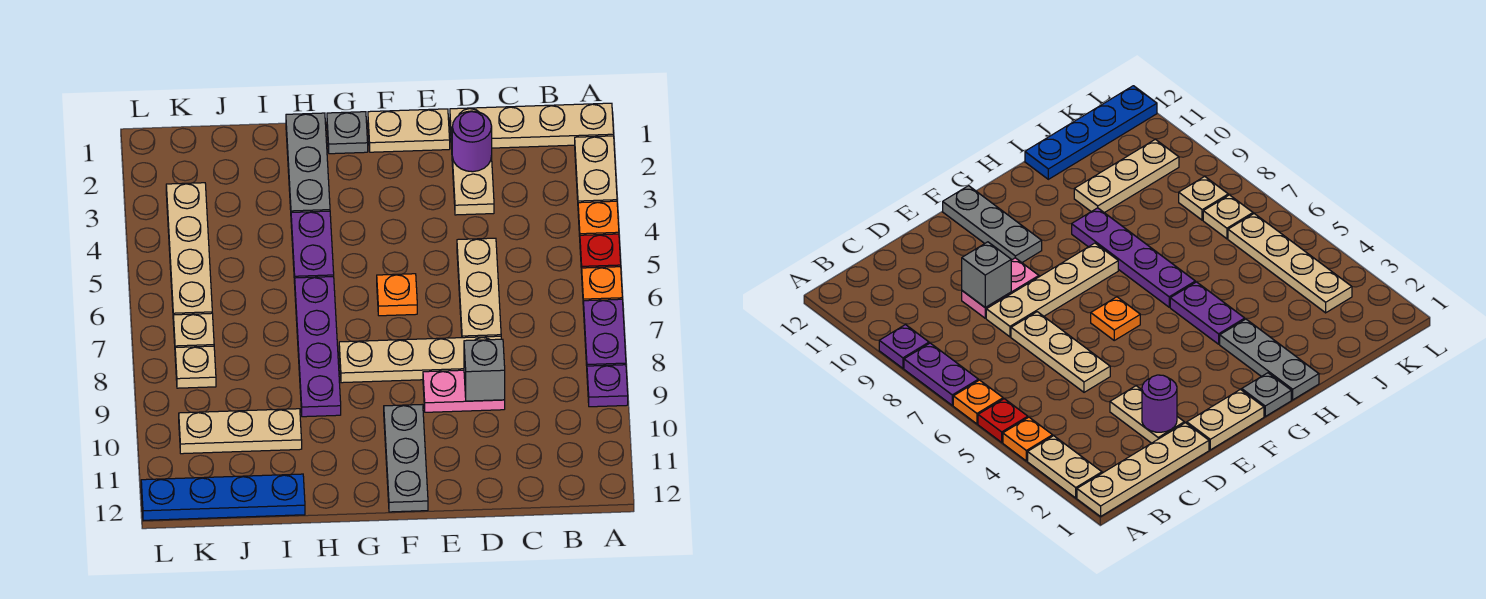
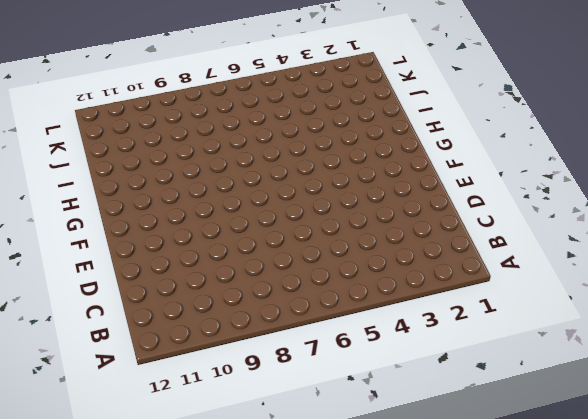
none -> tan 1x4 plate [450,103,614,148]
none -> tan 1x2 plate [575,136,617,203]
none -> orange 1x1 plate [578,201,619,237]

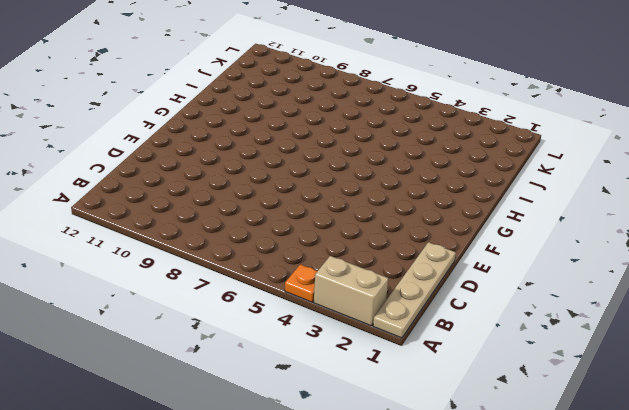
tan 1x2 brick [314,256,388,326] -> tan 1x2 plate [575,136,617,203]
none -> red 1x1 plate [580,234,621,273]
none -> orange 1x1 plate [582,267,622,301]
none -> purple 1x2 plate [583,299,626,366]

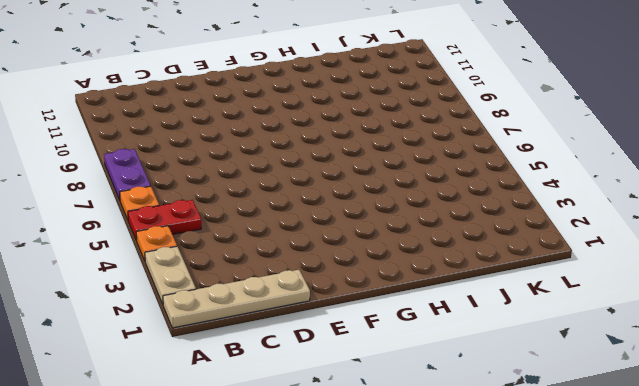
red 1x2 plate [128,200,201,241] -> red 1x1 plate [580,234,621,273]
none -> purple 1x1 plate [587,365,628,407]
none -> tan 1x2 plate [452,156,494,215]
none -> tan 1x3 plate [457,238,501,338]

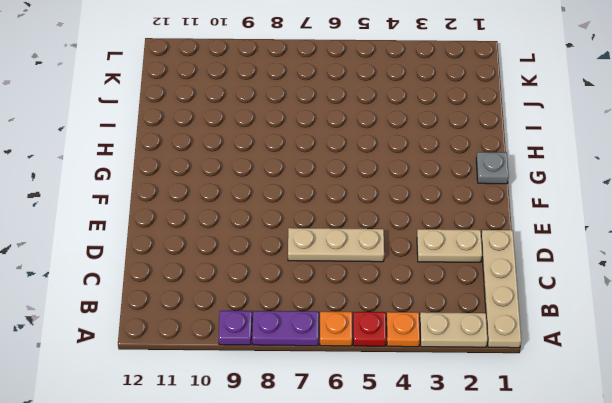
none -> tan 1x4 plate [339,336,501,383]
none -> pink 1x2 plate [423,370,505,412]
none -> tan 1x2 plate [368,109,450,152]

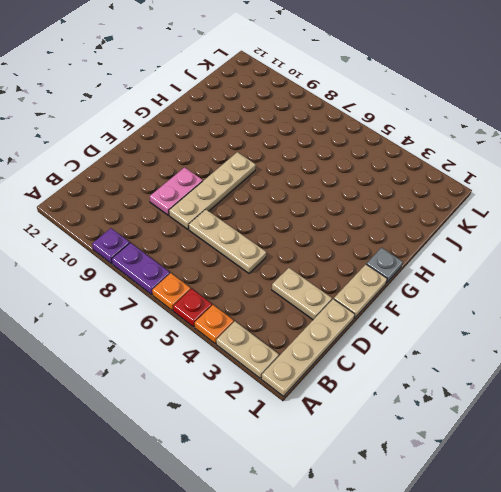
none -> orange 1x1 plate [377,274,417,316]
none -> grey 1x3 plate [384,404,428,512]
none -> grey 1x3 plate [286,113,330,212]

